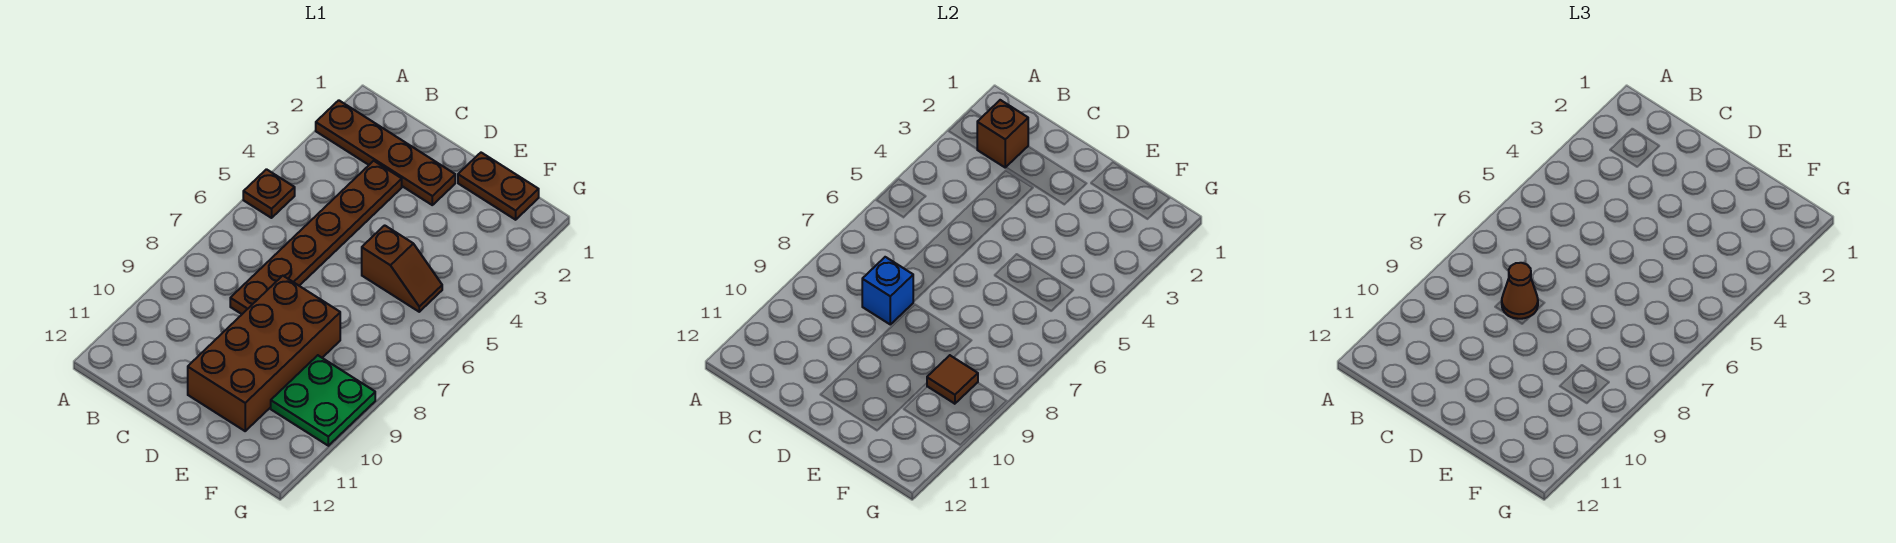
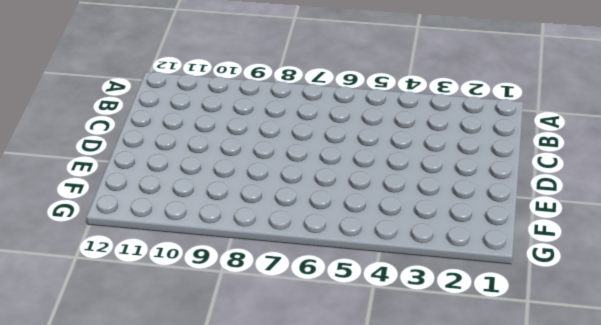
none -> brown 1x4 plate [316,100,455,205]
none -> brown 1x1 plate [243,169,295,218]

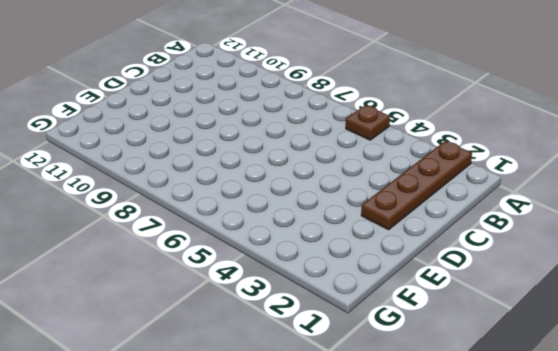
none -> brown 1x6 plate [230,161,402,314]
none -> brown 2x4 brick [188,276,340,431]

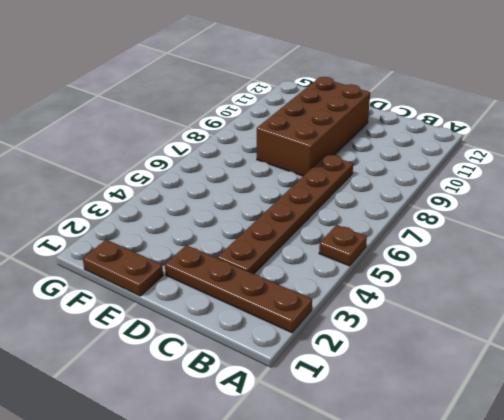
none -> brown 1x2 slope [362,225,442,312]
none -> green 2x2 plate [271,355,375,446]

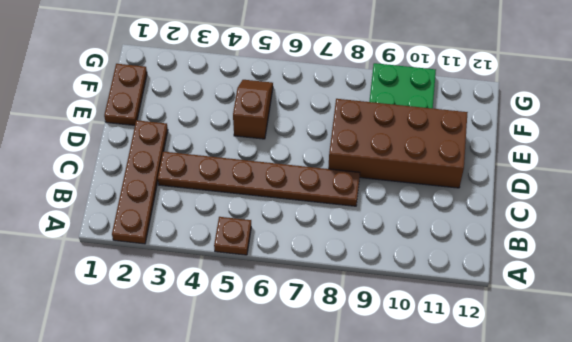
none -> brown 1x1 brick [977,100,1028,168]
none -> blue 1x1 brick [862,257,913,324]

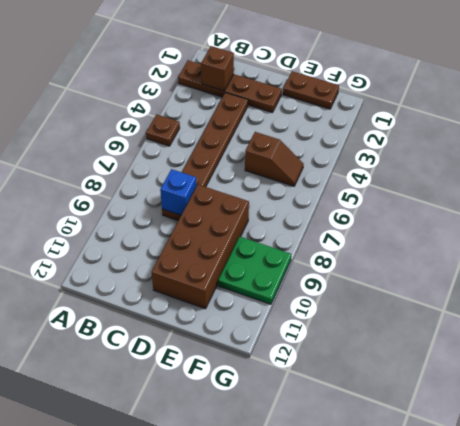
none -> brown 1x1 tile [927,355,978,404]
none -> brown 1x1 cone [1502,263,1538,319]

